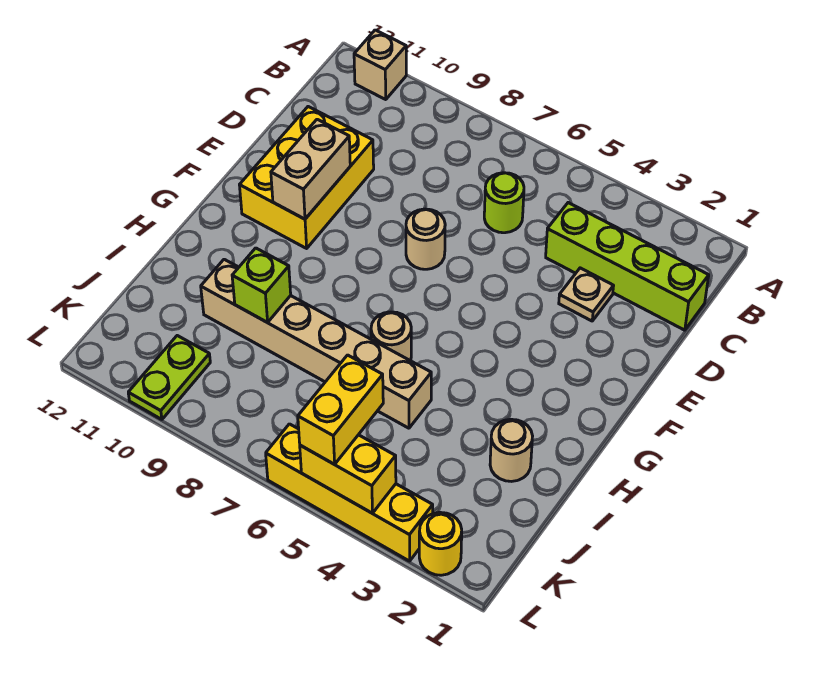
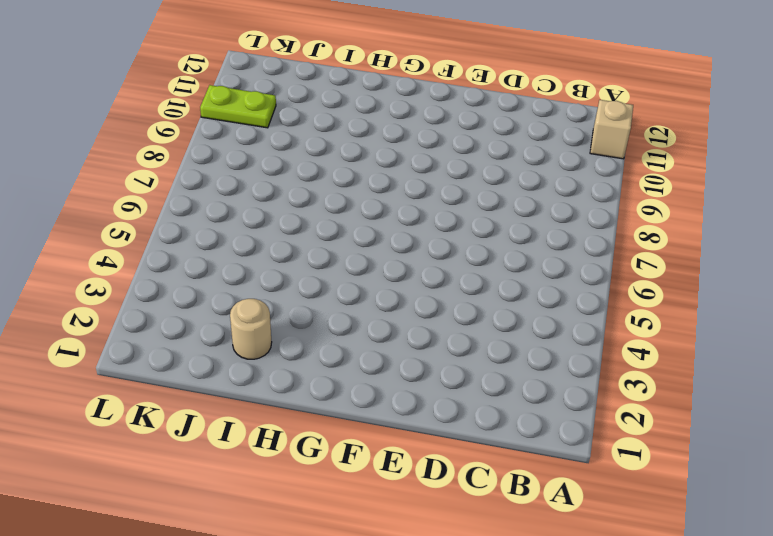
none -> lime 1x4 brick [546,203,709,330]
none -> lime 1x1 round brick [484,173,524,233]
none -> tan 1x1 plate [559,268,613,321]

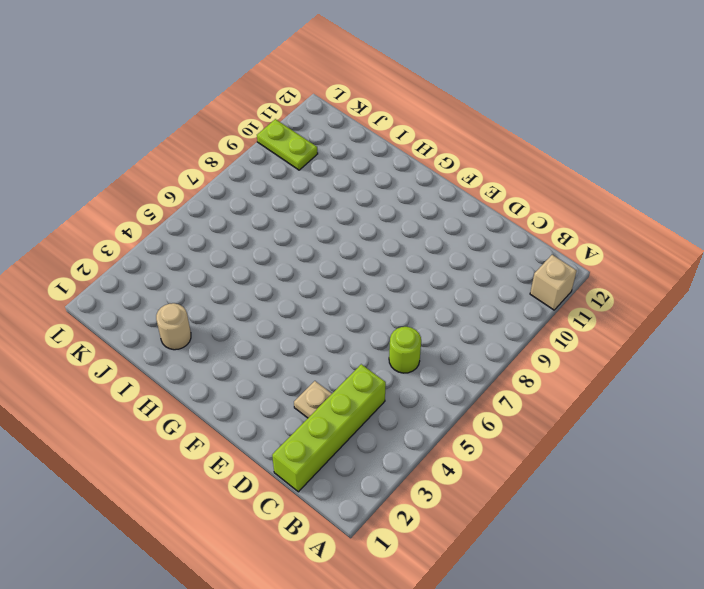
none -> yellow 2x3 brick [240,107,374,248]
none -> tan 1x1 round brick [406,209,445,269]
none -> tan 1x1 round brick [371,312,411,361]

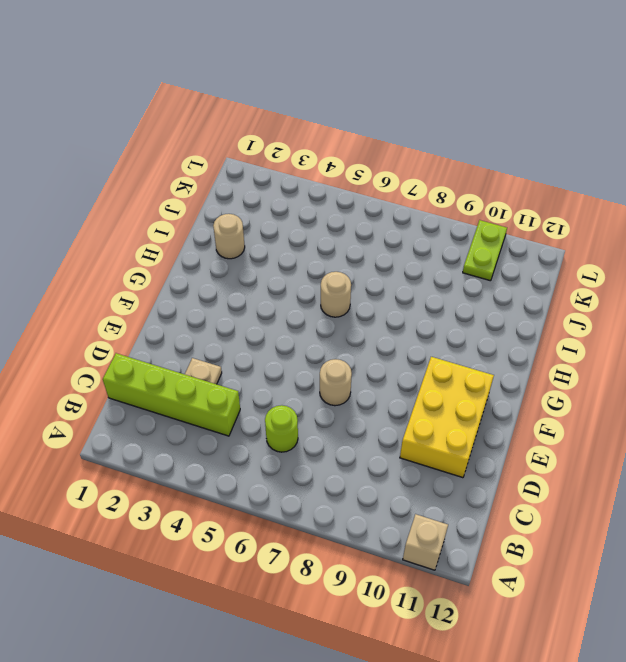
none -> tan 1x6 brick [201,259,431,428]
none -> yellow 1x1 round brick [419,512,462,575]
none -> yellow 1x4 brick [266,424,433,561]

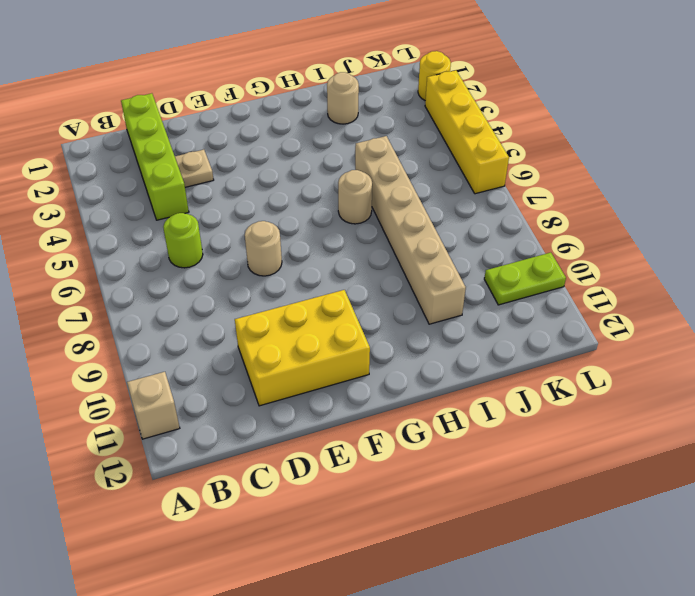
none -> tan 1x2 brick [271,119,350,219]
none -> lime 1x1 brick [232,248,291,323]
none -> yellow 1x2 brick [300,435,396,513]

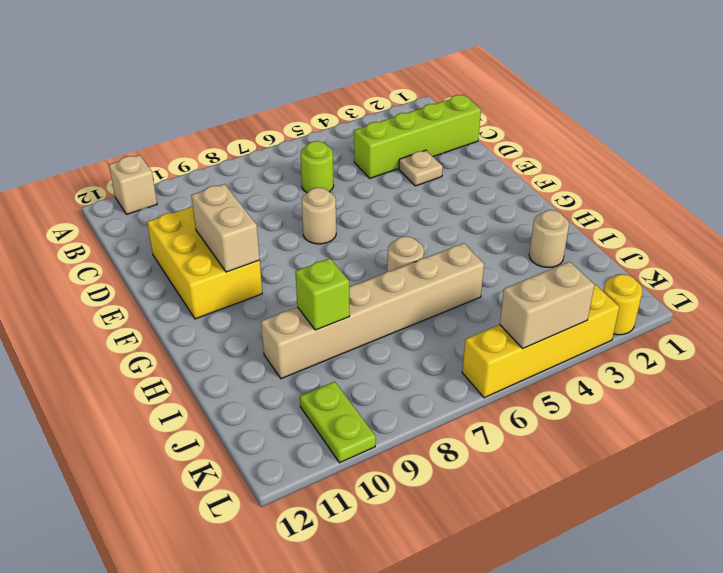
tan 1x2 brick [500,262,595,348] -> yellow 1x2 brick [300,435,396,513]
none -> yellow 1x2 brick [298,355,383,464]

